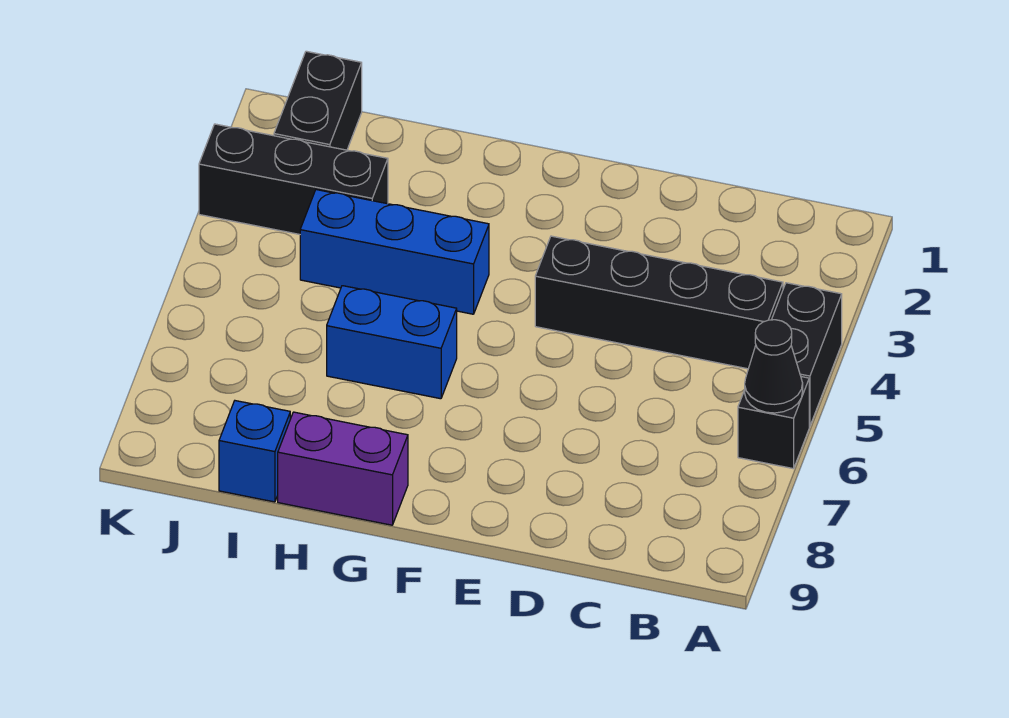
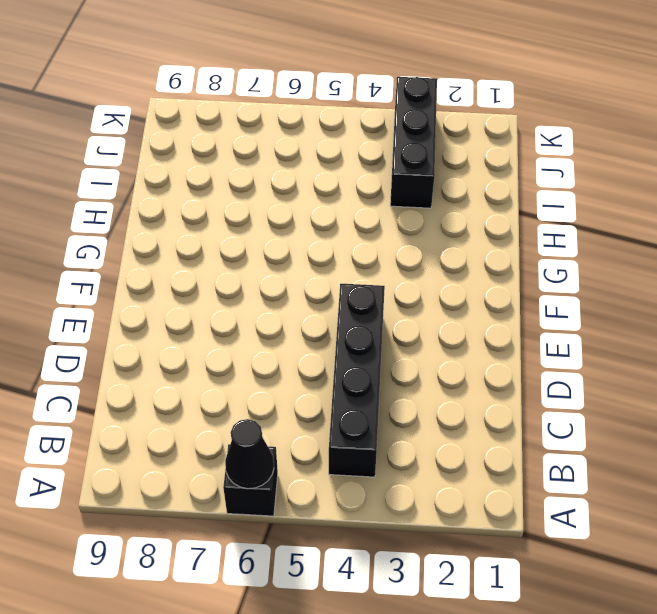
none -> black 1x2 brick [772,283,842,426]
none -> blue 1x3 brick [300,190,489,314]

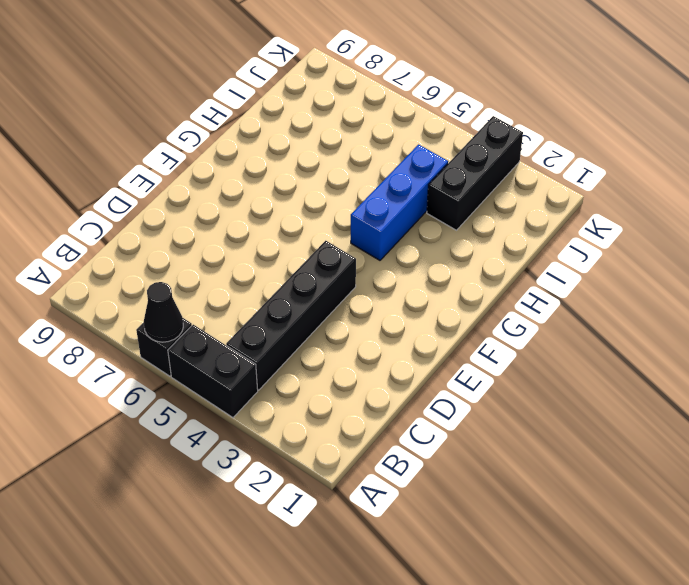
none -> blue 1x2 brick [327,286,457,399]
none -> purple 1x2 brick [278,412,408,525]

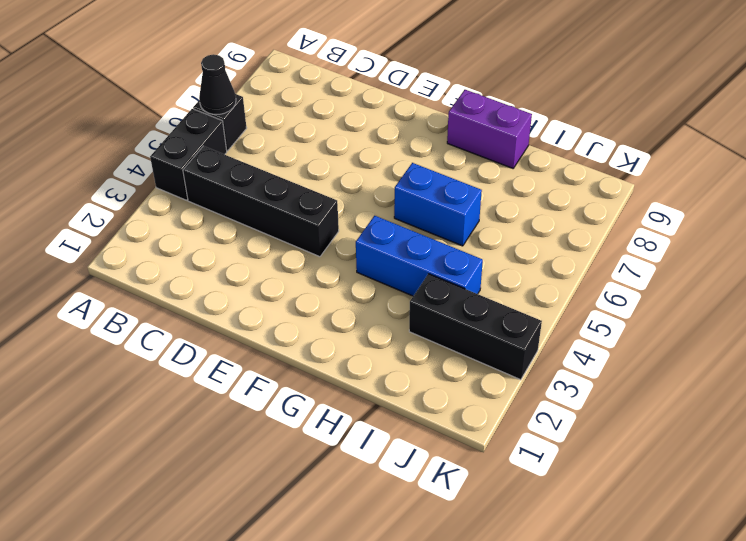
none -> blue 1x1 brick [219,401,290,502]
none -> black 1x2 brick [274,51,362,150]

